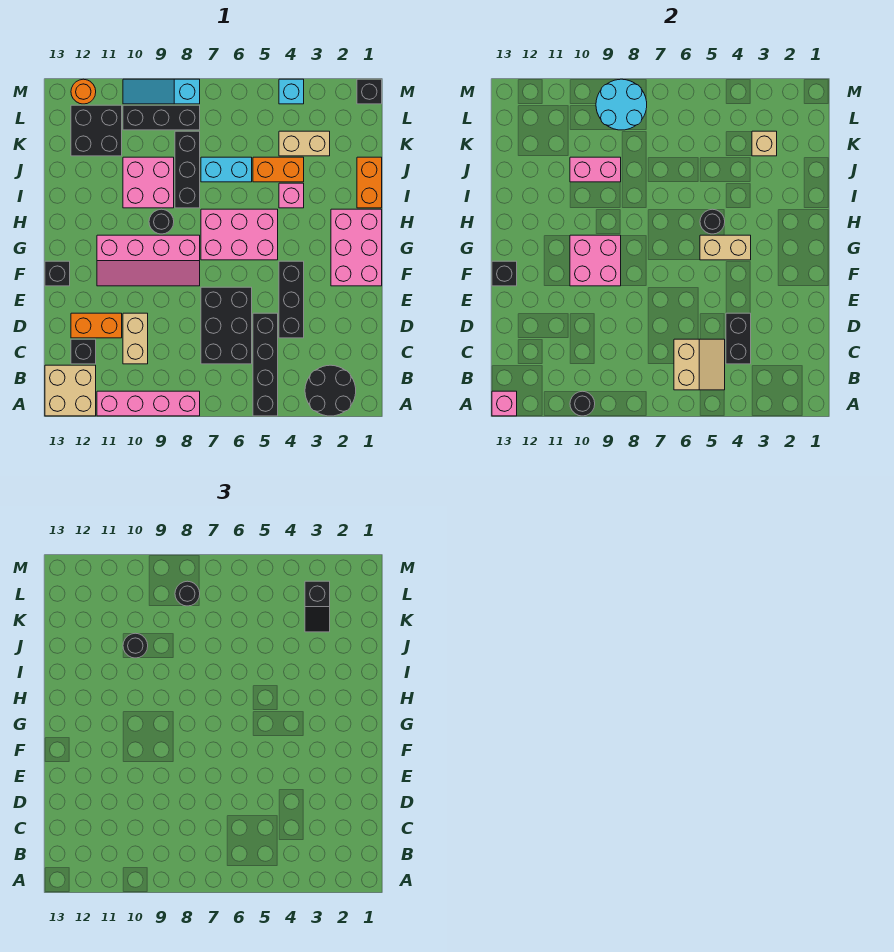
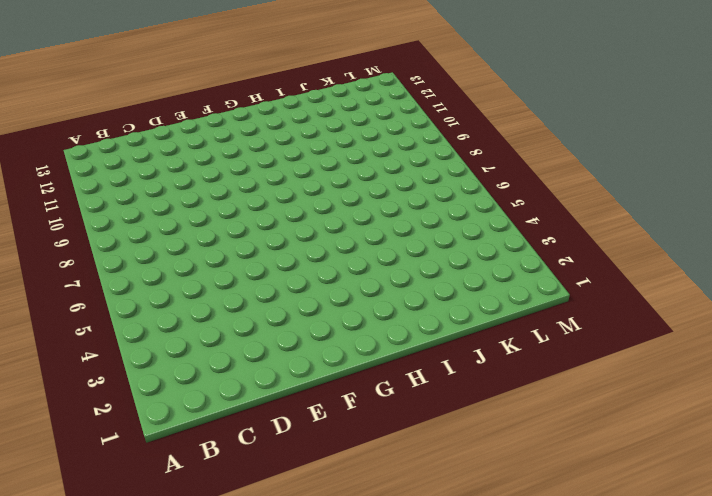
none -> black 2x2 round brick [305,365,356,416]
none -> black 1x4 brick [253,313,278,416]
none -> pink 1x4 brick [97,391,200,416]
none -> tan 2x2 brick [45,365,96,416]

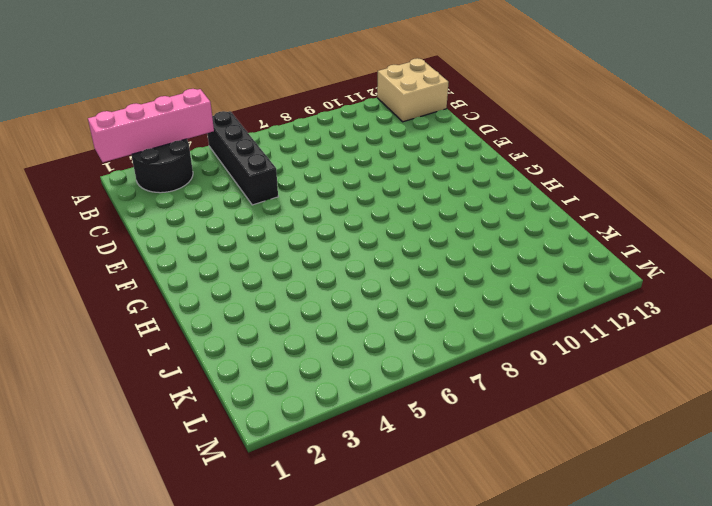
pink 1x4 brick [88,89,214,162] -> pink 1x4 brick moved to [97,391,200,416]
none -> black 2x3 brick [201,287,252,364]
none -> tan 1x2 brick [123,313,148,364]
none -> black 1x1 brick [71,339,96,364]
none -> black 1x3 brick [279,261,304,338]

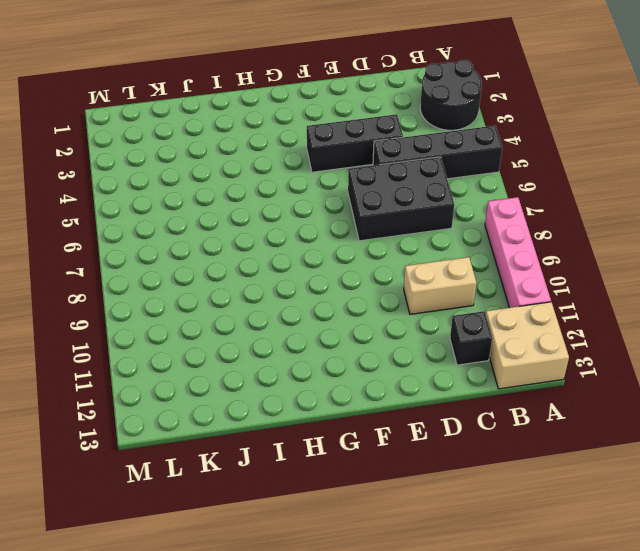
none -> orange 1x2 brick [71,313,122,338]
none -> pink 2x3 brick [331,209,382,286]
none -> pink 2x4 slope [97,235,200,286]
none -> black 1x1 brick [45,261,70,286]

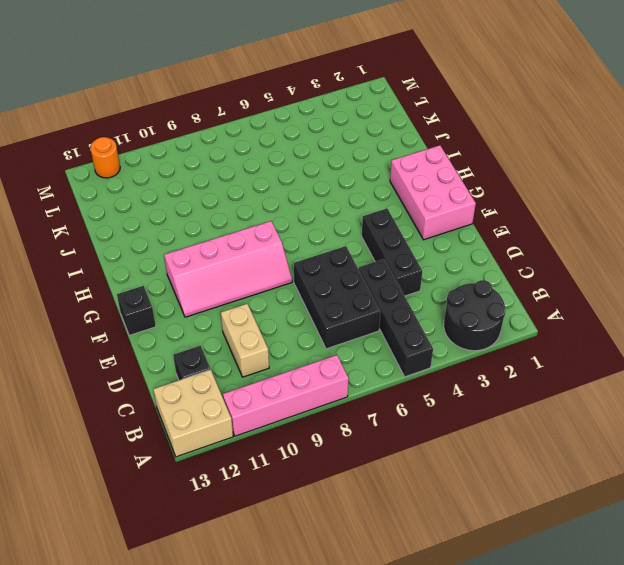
none -> orange 1x2 brick [71,313,122,338]
none -> pink 2x3 brick [201,209,278,260]
none -> black 1x1 round brick [149,209,174,234]
none -> orange 1x2 brick [357,157,382,208]

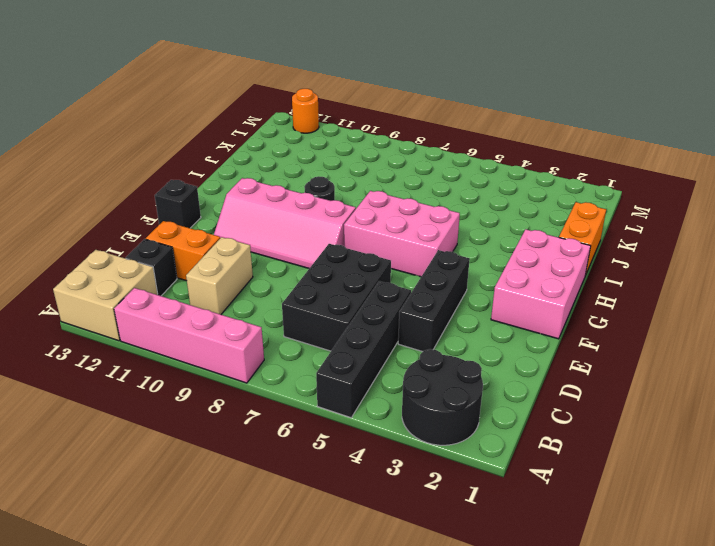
none -> pink 1x1 brick [279,183,304,208]
none -> black 1x3 brick [175,131,200,208]
none -> pink 2x2 brick [123,157,174,208]
none -> orange 1x2 brick [253,157,304,182]

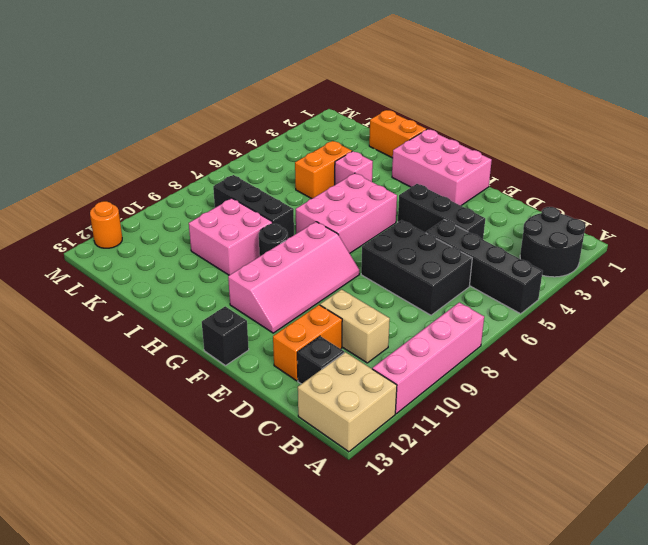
none -> cyan 1x2 brick [201,157,252,182]
none -> tan 1x2 brick [279,131,330,156]
none -> black 2x2 brick [71,105,122,156]
none -> black 1x3 brick [123,105,200,130]

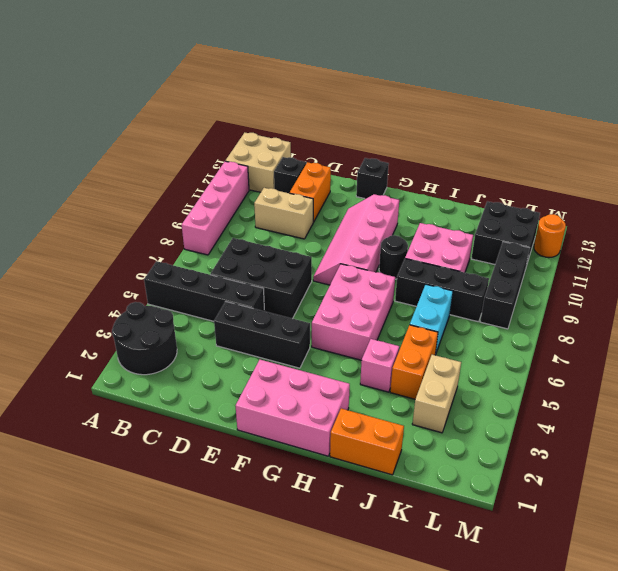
none -> black 1x1 brick [357,79,382,104]
none -> cyan 1x1 brick [279,79,304,104]
none -> cyan 1x3 slope [123,79,200,104]
none -> black 1x1 round brick [570,391,595,416]

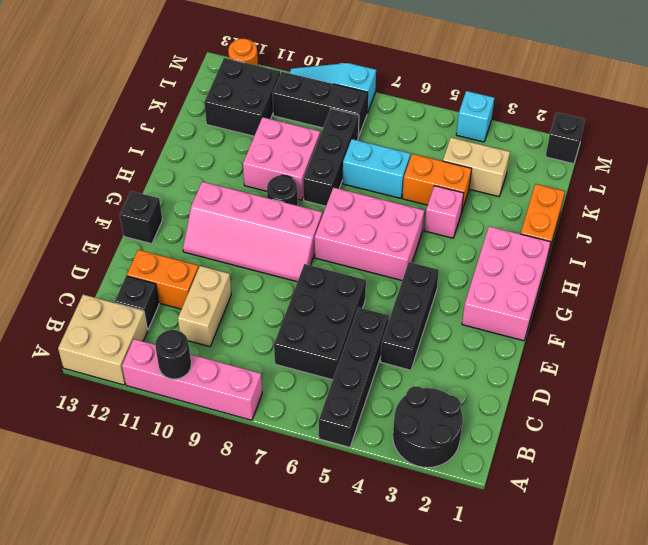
none -> pink 1x1 brick [492,391,517,416]
none -> tan 2x2 slope [674,339,725,390]
none -> black 1x2 brick [726,313,751,364]
none -> pink 2x2 brick [570,235,621,286]

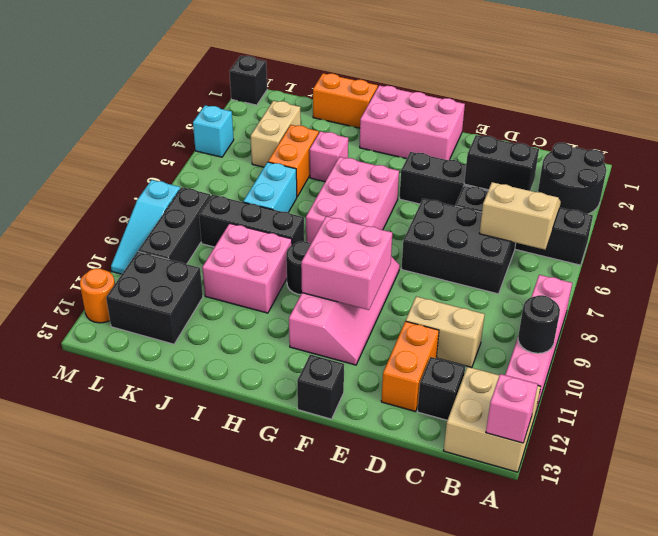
none -> black 1x1 brick [492,261,517,286]
none -> tan 1x2 brick [700,235,751,260]
none -> black 1x1 round brick [700,209,725,234]
none -> pink 1x2 brick [570,157,621,182]

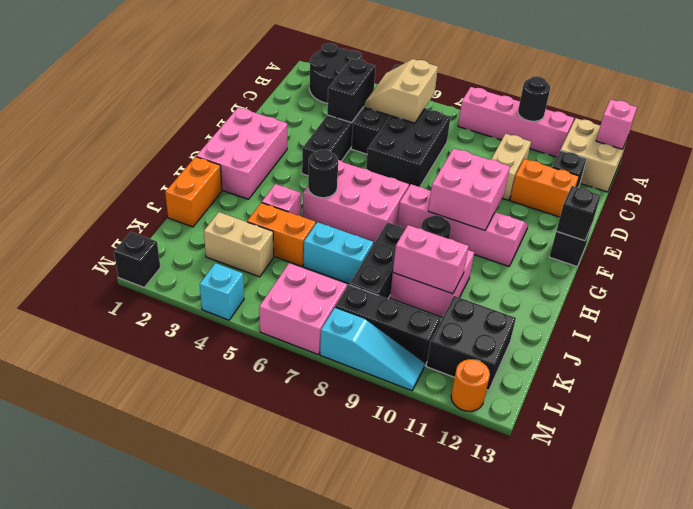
pink 2x2 brick [259,263,347,355] -> none
none -> tan 1x2 brick [700,235,751,260]
none -> tan 1x1 brick [752,131,777,156]
none -> cyan 2x2 round brick [596,79,647,130]
none -> black 1x1 round brick [123,633,148,658]

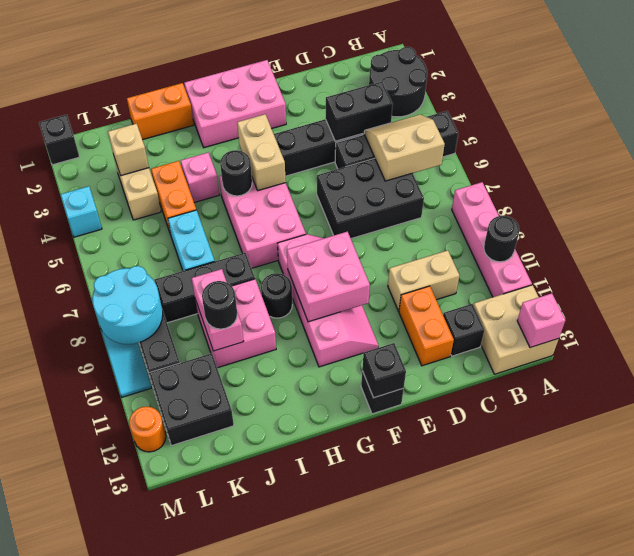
none -> black 1x2 slope [305,581,330,632]
none -> black 1x1 round brick [175,581,200,606]

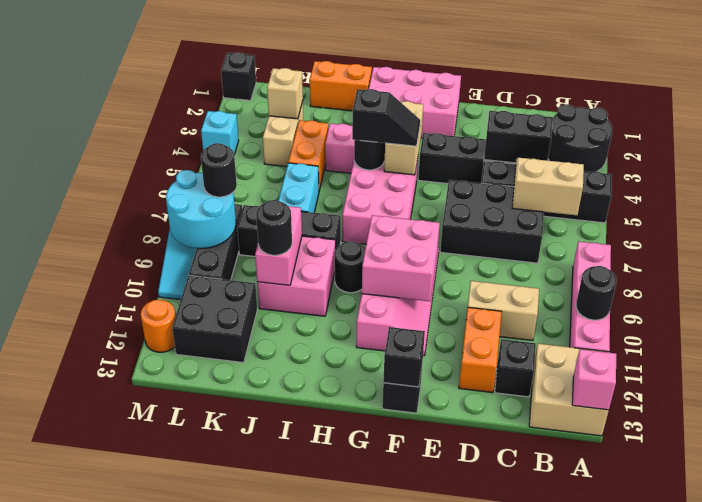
black 1x2 slope [352,89,420,146] -> black 1x2 slope moved to [305,581,330,632]

